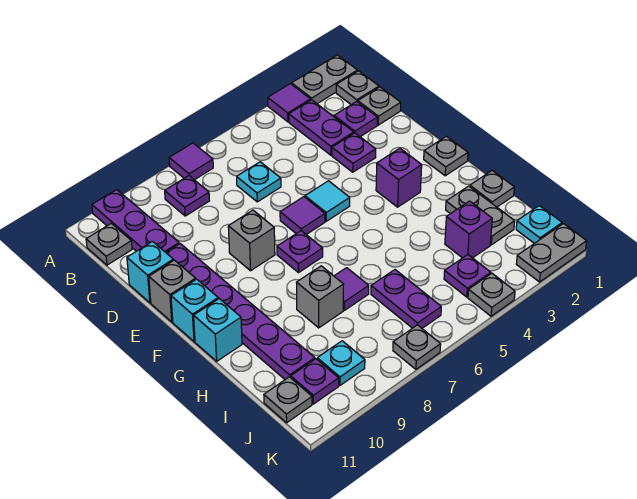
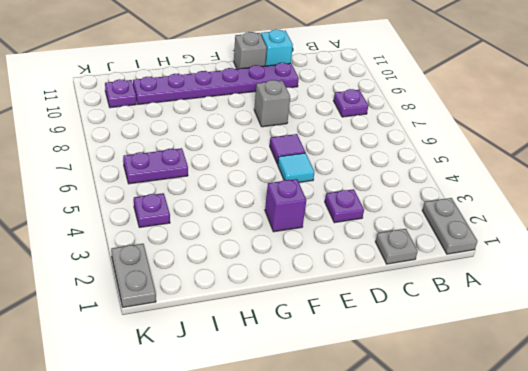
none -> purple 1x1 tile [268,84,311,122]
none -> purple 1x1 tile [169,143,213,180]
none -> purple 1x3 plate [92,190,179,252]
none -> grey 1x1 plate [336,71,379,105]

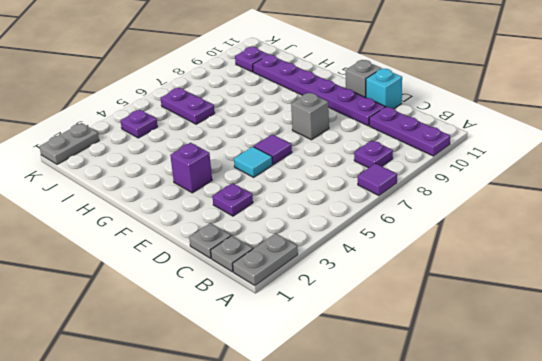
none -> purple 1x1 tile [268,84,311,122]
none -> purple 1x2 plate [289,100,354,155]
none -> grey 1x1 plate [86,223,132,265]
none -> purple 1x1 plate [334,101,377,137]

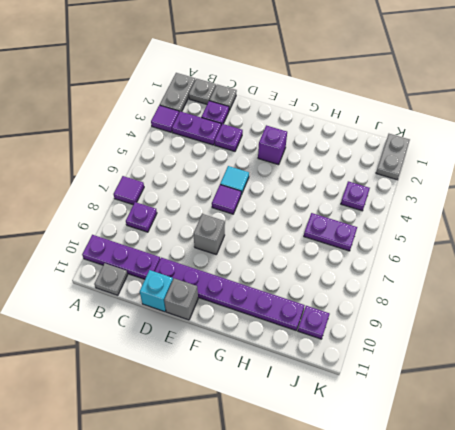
none -> cyan 1x1 plate [237,162,281,202]
none -> grey 1x1 plate [424,136,468,176]
none -> purple 1x1 plate [277,231,323,273]
none -> cyan 1x1 brick [171,279,218,341]

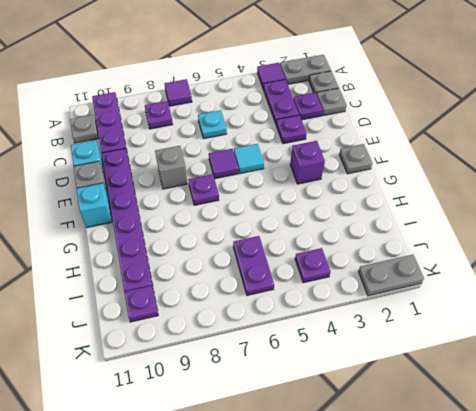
none -> cyan 1x1 brick [194,299,242,361]
none -> grey 1x1 plate [470,171,514,207]
none -> grey 1x2 plate [446,186,515,245]
none -> purple 1x1 tile [334,268,369,310]

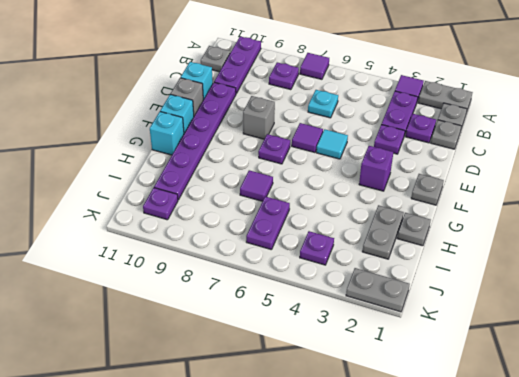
none -> grey 1x1 brick [296,266,344,328]
none -> purple 1x1 brick [445,201,492,258]
none -> cyan 1x1 plate [516,206,562,243]
none -> cyan 1x1 plate [317,341,365,386]

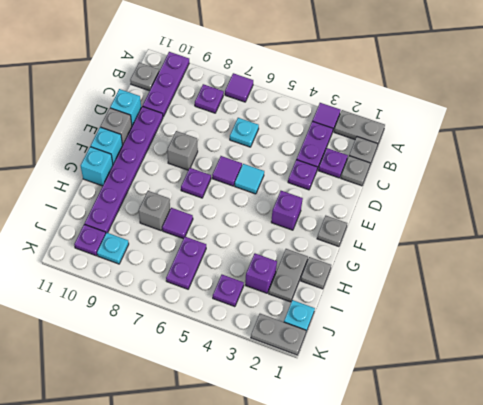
none -> grey 1x1 plate [264,377,312,423]
none -> grey 1x1 plate [468,273,515,316]
none -> grey 1x1 plate [393,325,441,369]

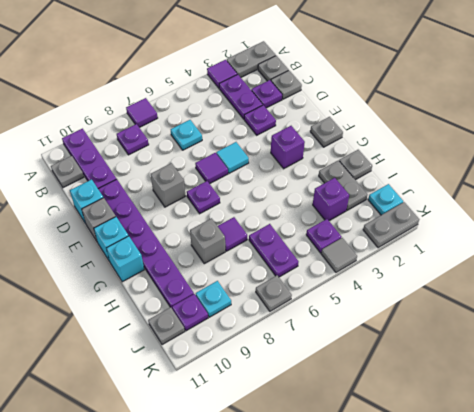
grey 1x1 tile [321,238,357,272] -> grey 1x1 plate [468,273,515,316]

